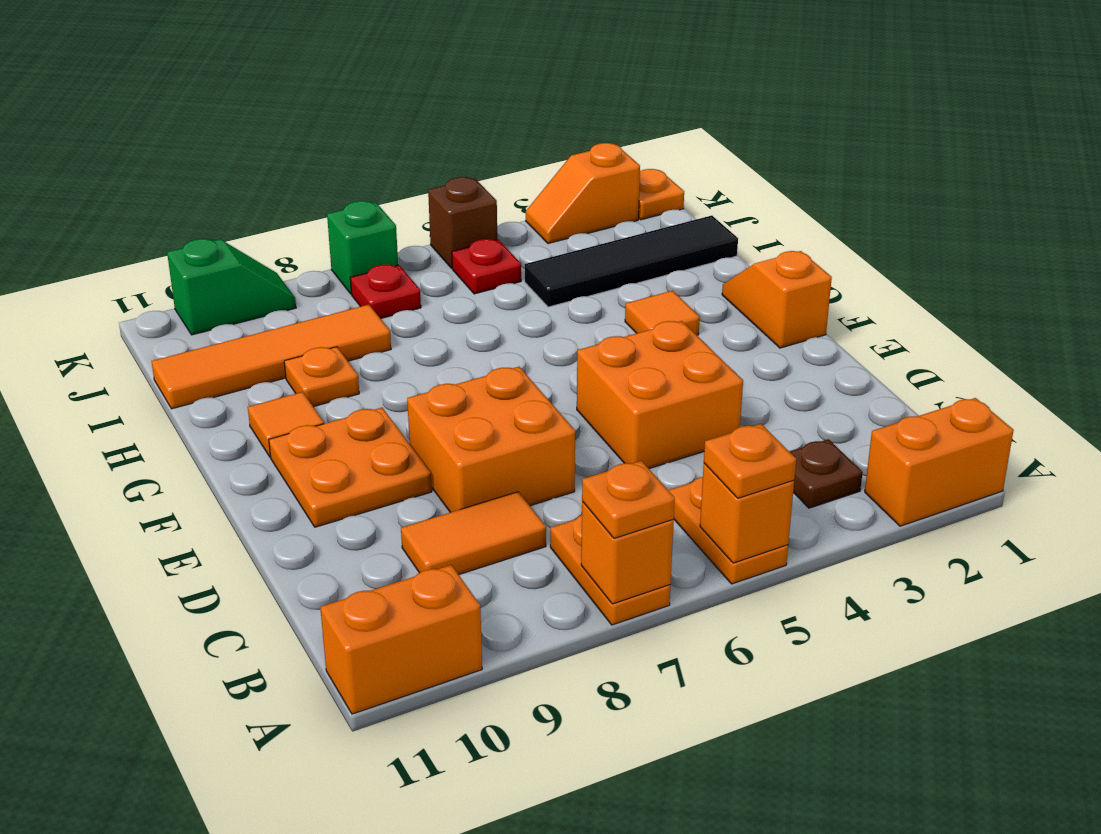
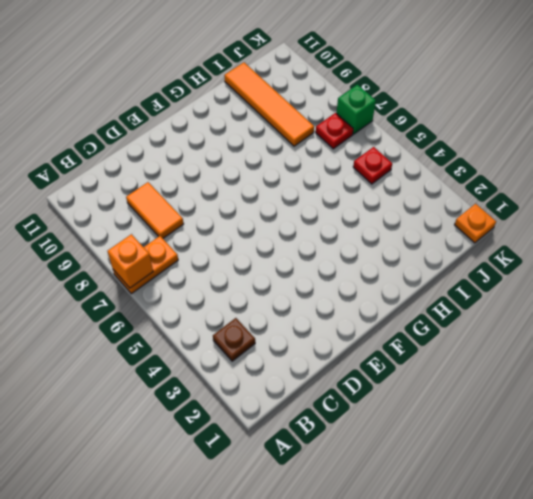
none -> orange 1x2 brick [865,398,1014,526]
none -> orange 1x2 plate [668,477,788,584]
none -> orange 1x2 brick [320,565,482,714]

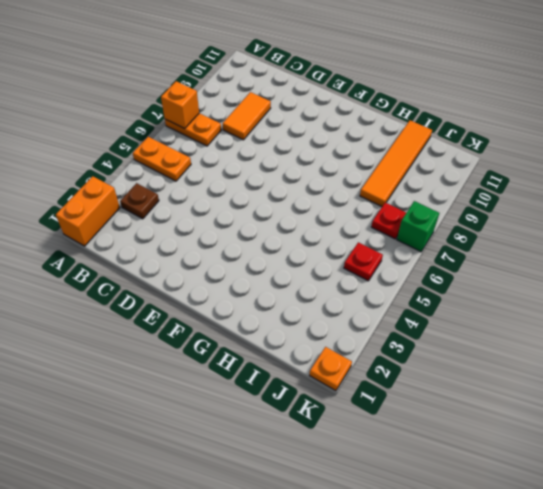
none -> orange 1x2 brick [320,565,482,714]
none -> orange 2x2 brick [577,321,743,469]
none -> orange 2x2 brick [407,367,575,512]

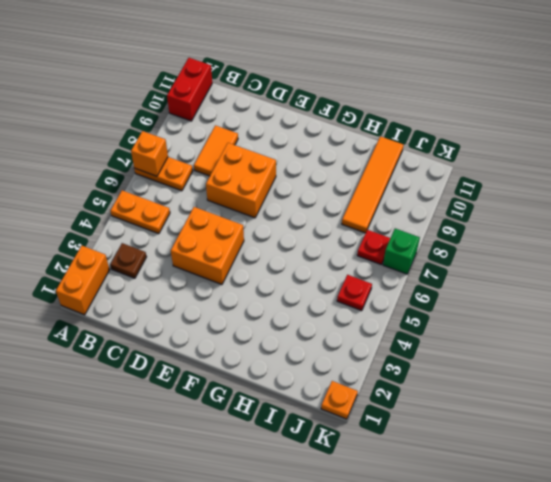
red 1x2 brick [167,58,212,121] -> orange 1x2 brick [320,565,482,714]
none -> orange 2x2 plate [269,408,432,527]
none -> orange 1x2 slope [722,251,832,348]
none -> orange 1x1 tile [625,291,700,335]

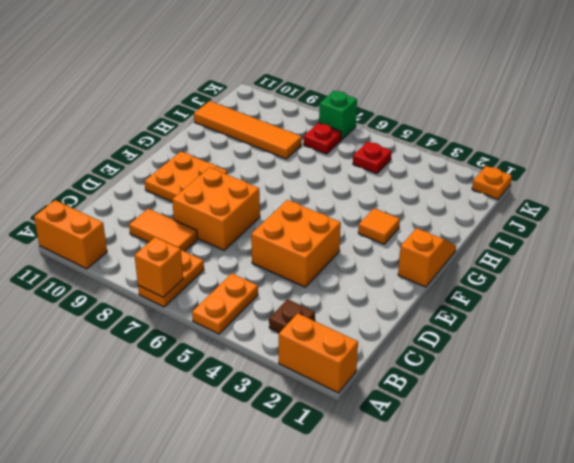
none -> orange 1x1 tile [248,392,324,457]
none -> orange 1x1 plate [284,347,359,407]
none -> black 1x4 tile [525,215,738,307]

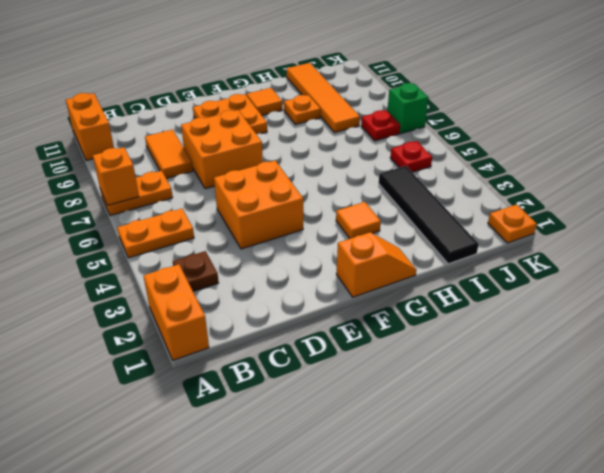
none -> orange 1x2 slope [526,143,640,243]
none -> brown 1x1 brick [428,177,497,268]
none -> green 1x2 slope [167,239,296,335]

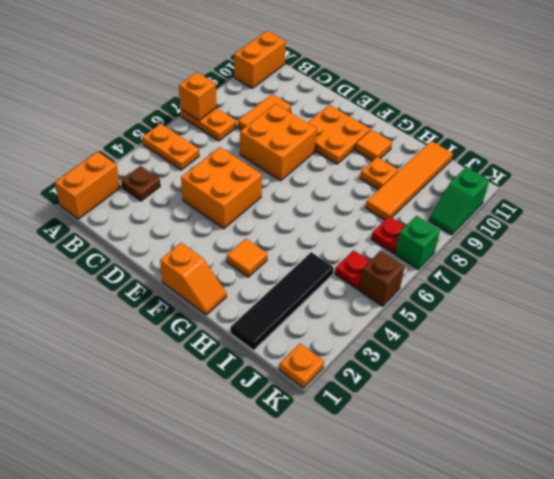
none -> orange 1x2 slope [526,143,640,243]
none -> orange 1x1 brick [700,463,794,563]
none -> orange 1x1 plate [704,424,796,498]

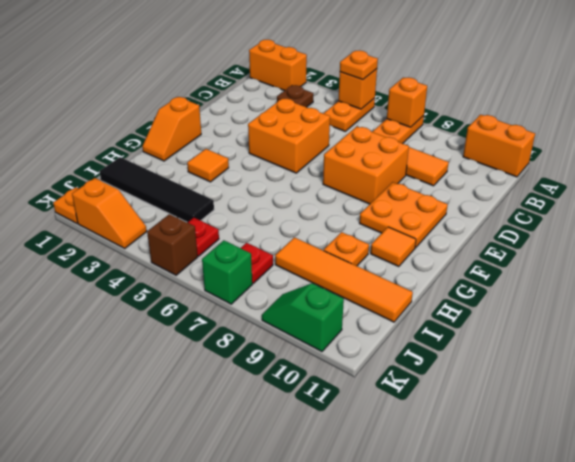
none -> orange 1x1 plate [582,461,675,538]

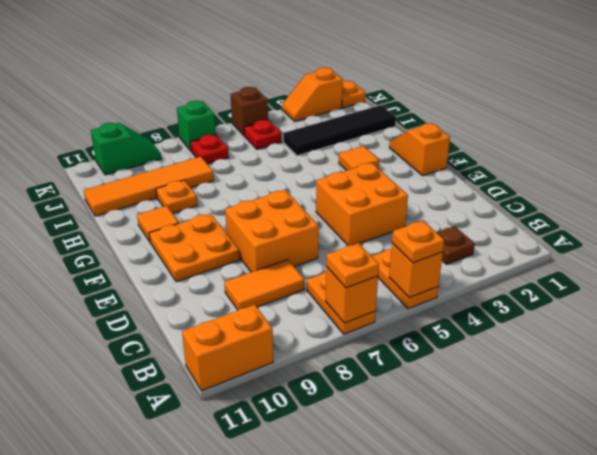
none -> orange 1x2 brick [865,398,1014,526]

